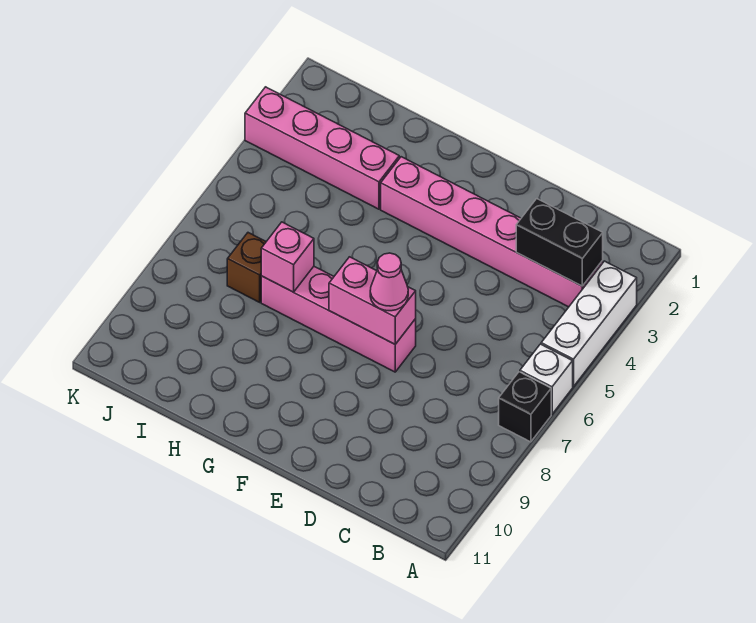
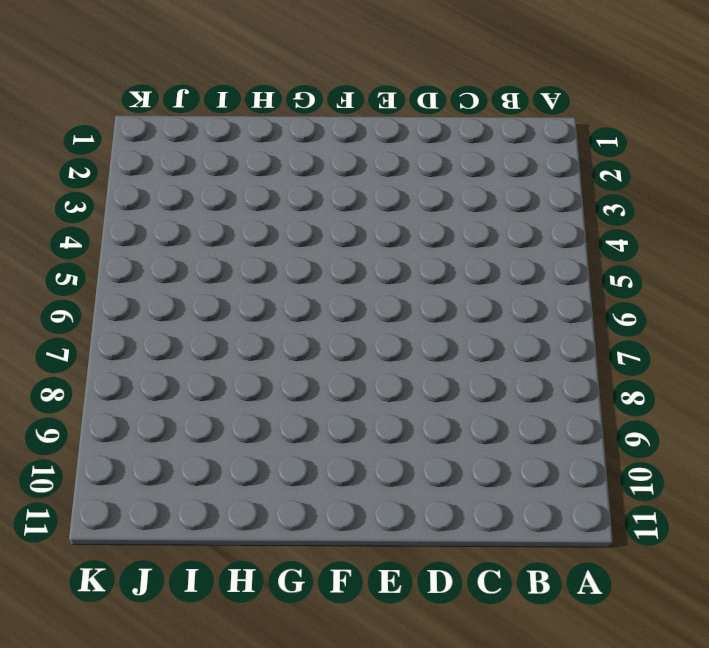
none -> white 1x3 brick [541,261,637,387]
none -> white 1x1 brick [520,344,573,414]

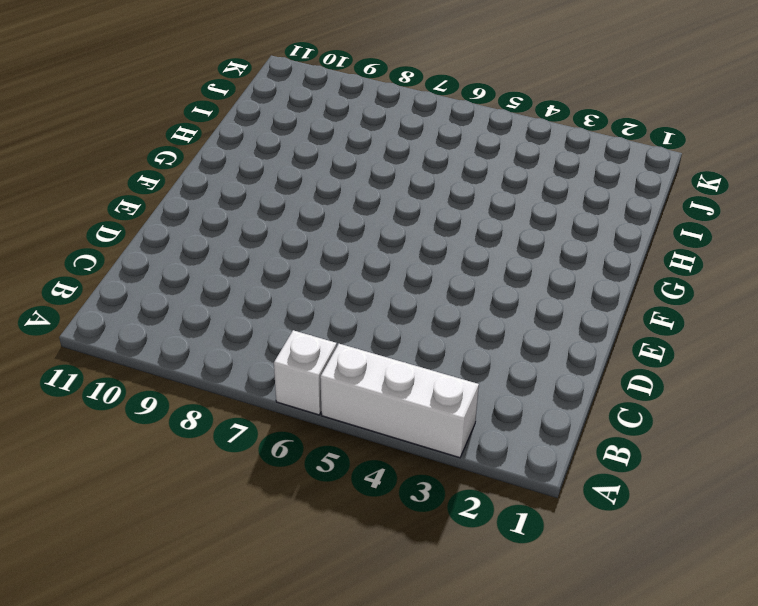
none -> black 1x1 brick [499,372,551,442]
none -> pink 1x6 brick [381,157,603,307]

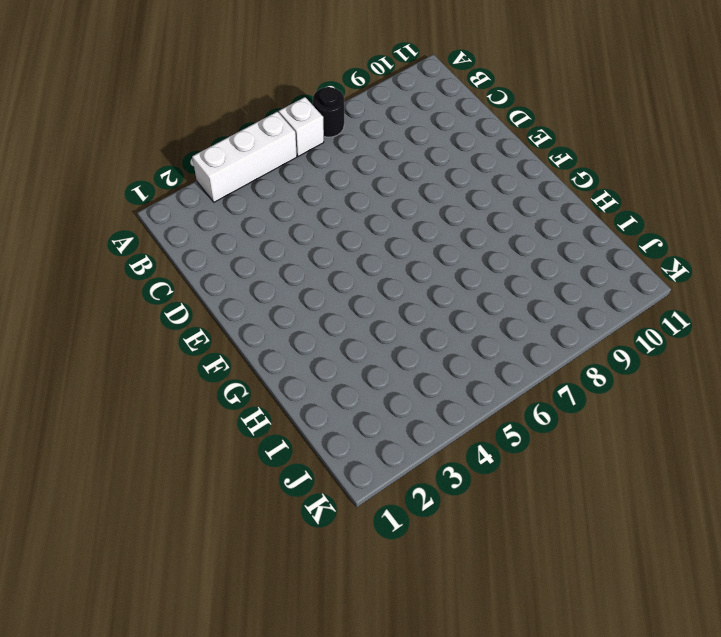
black 1x1 round brick [313,87,344,137] -> black 1x1 brick [499,372,551,442]
none -> pink 1x6 brick [381,157,603,307]
none -> pink 1x4 brick [261,267,416,372]

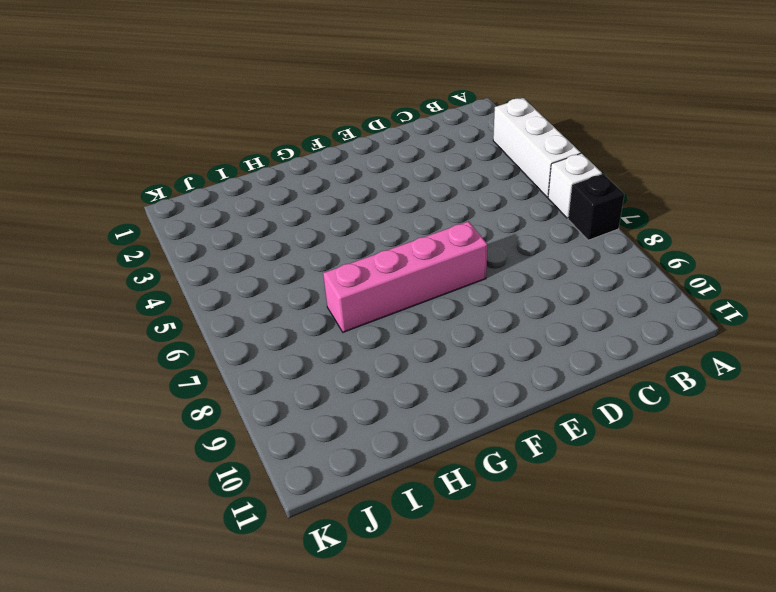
none -> pink 1x6 brick [381,157,603,307]
none -> pink 1x4 brick [245,87,399,209]

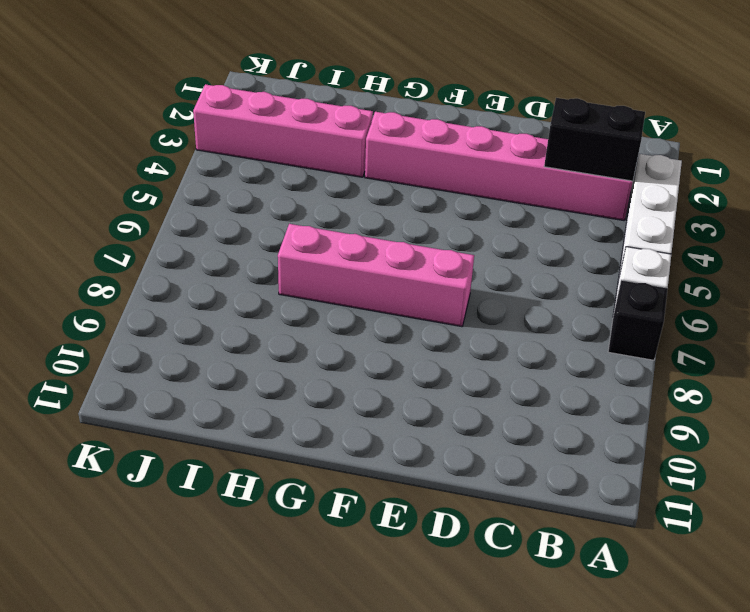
none -> brown 1x1 brick [227,233,266,302]
none -> pink 1x2 brick [329,257,416,344]

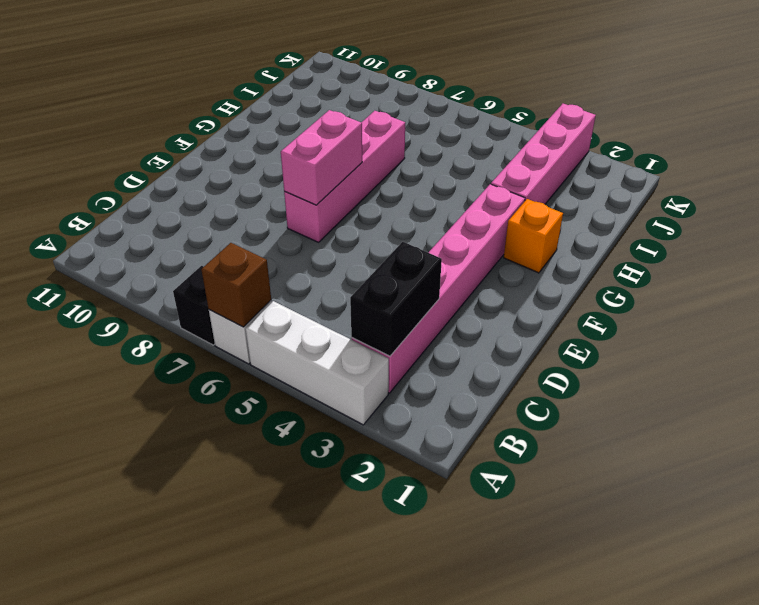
brown 1x1 brick [201,243,271,327] -> brown 1x1 brick moved to [227,233,266,302]
orange 1x1 brick [504,199,563,273] -> none
none -> pink 1x1 brick [261,222,314,292]
none -> pink 1x1 cone [370,253,408,311]

